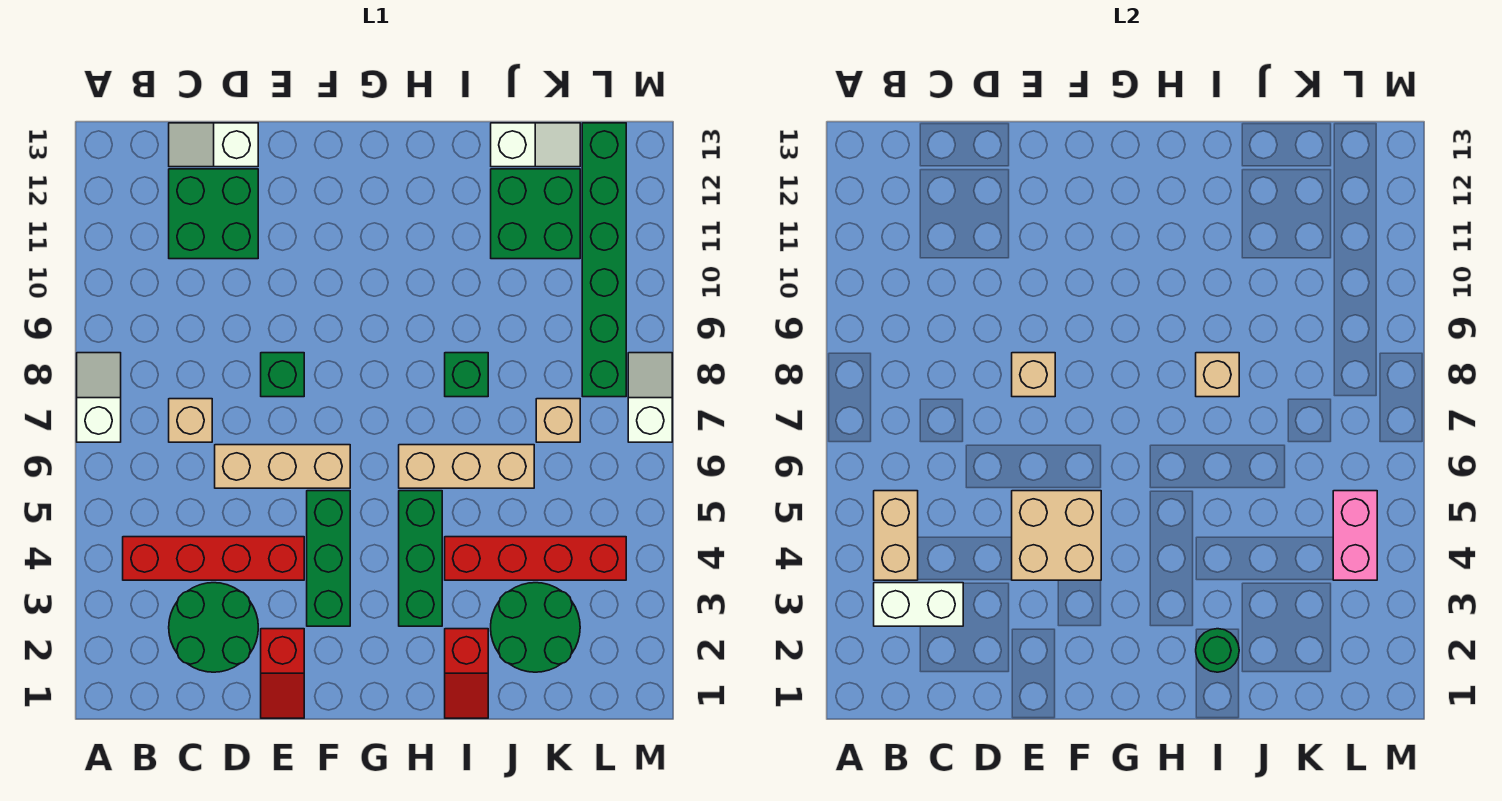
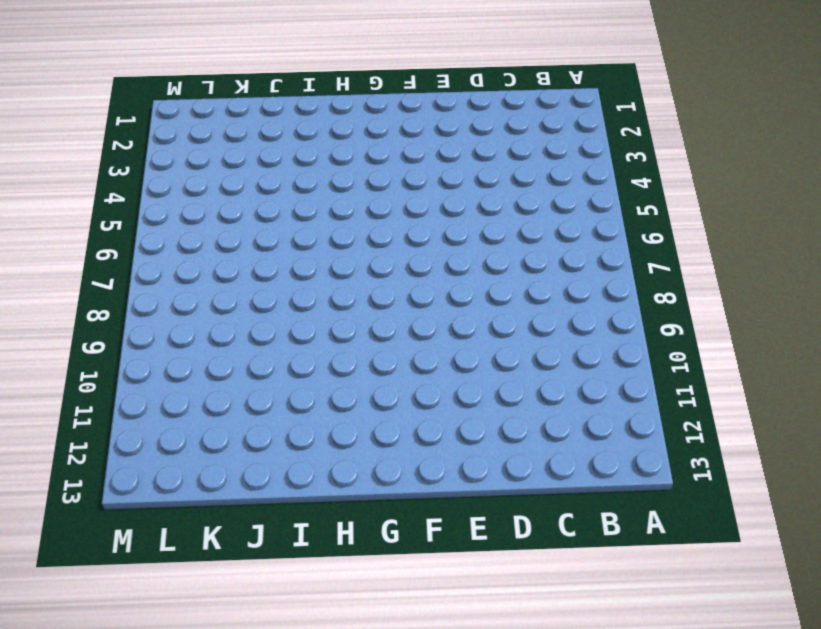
none -> white 1x2 slope [77,353,121,442]
none -> red 1x4 brick [123,537,304,580]
none -> green 2x2 round brick [169,583,258,672]

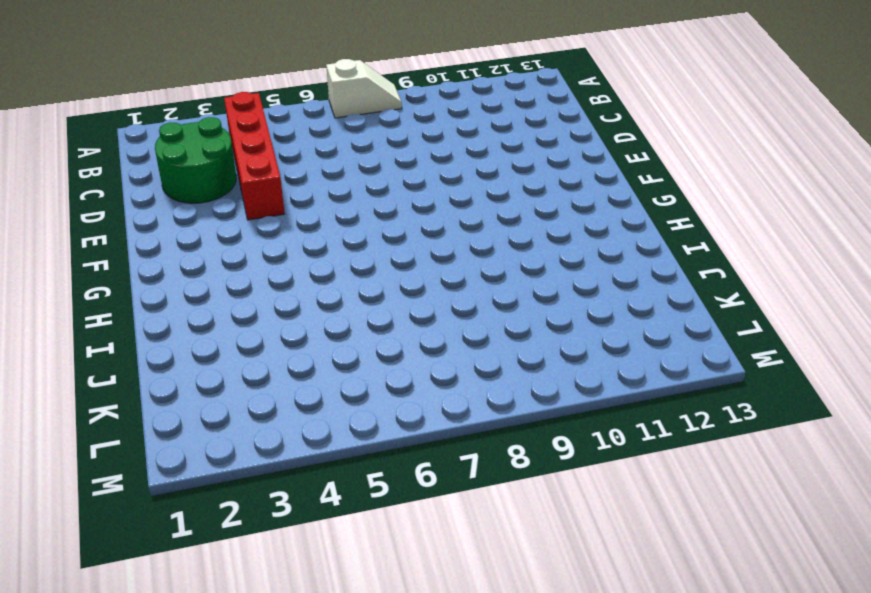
none -> tan 1x1 brick [169,399,212,442]
none -> green 2x2 brick [169,169,258,259]
none -> white 1x2 slope [169,123,258,167]

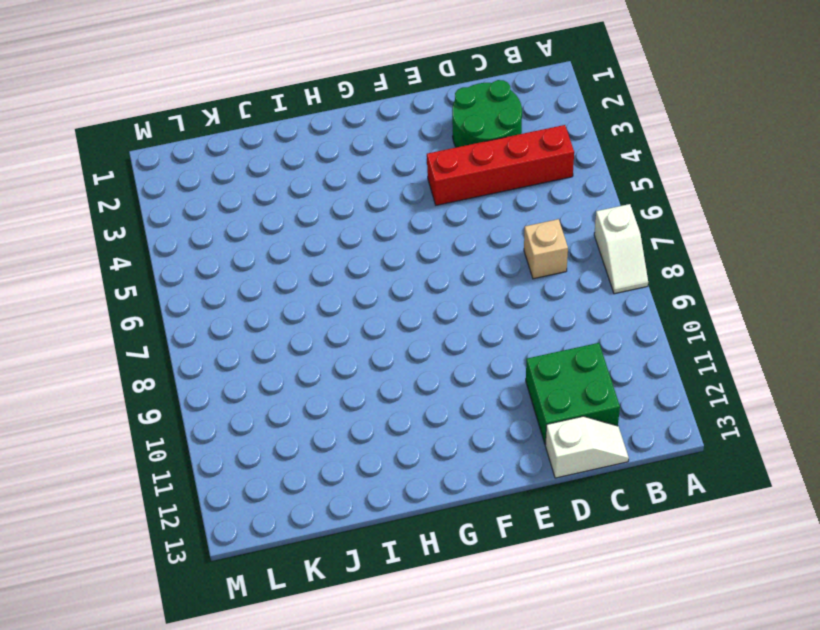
none -> tan 1x3 brick [215,445,350,488]
none -> red 1x2 slope [261,629,304,718]
none -> green 1x1 brick [261,353,304,397]

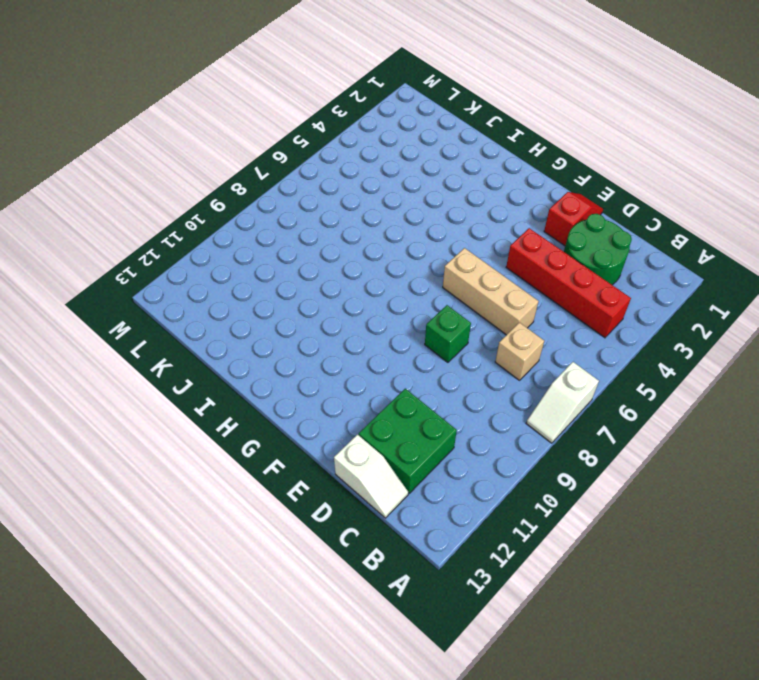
none -> green 1x3 brick [307,491,350,626]
none -> green 1x3 brick [399,491,442,626]
none -> tan 1x3 brick [399,445,534,488]

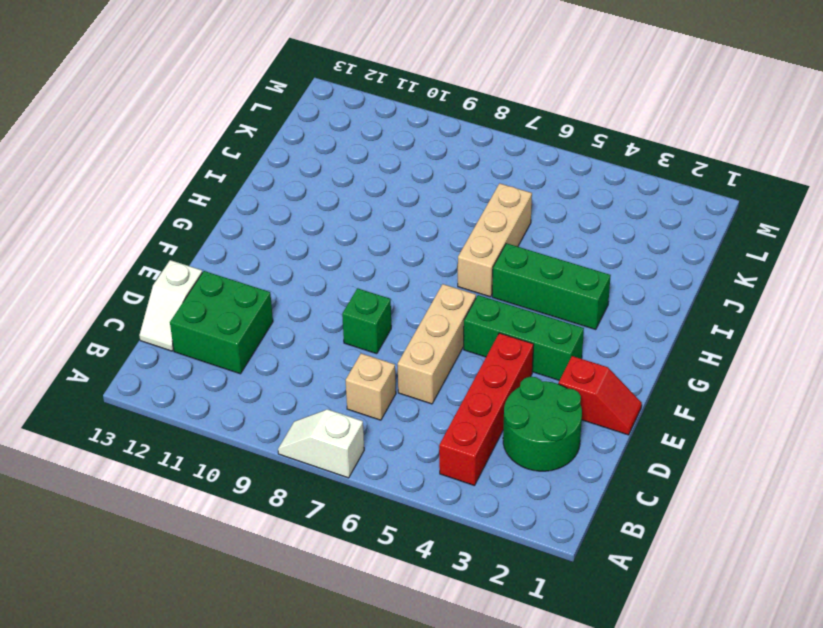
none -> red 1x2 slope [445,629,488,718]
none -> red 1x4 brick [445,537,626,580]
none -> green 1x1 brick [445,353,488,397]

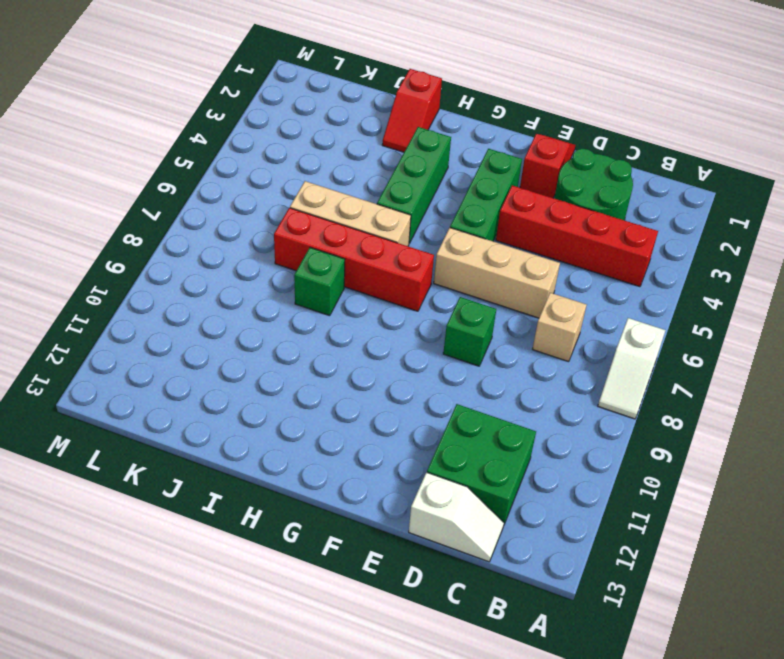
red 1x4 brick [274,208,434,311] -> red 1x4 brick moved to [445,537,626,580]
red 1x2 slope [382,69,442,152] -> red 1x2 slope turned to [445,629,488,718]
none -> green 2x2 round brick [491,583,580,672]
none -> green 2x2 brick [491,169,580,259]
none -> white 1x2 slope [491,123,580,167]

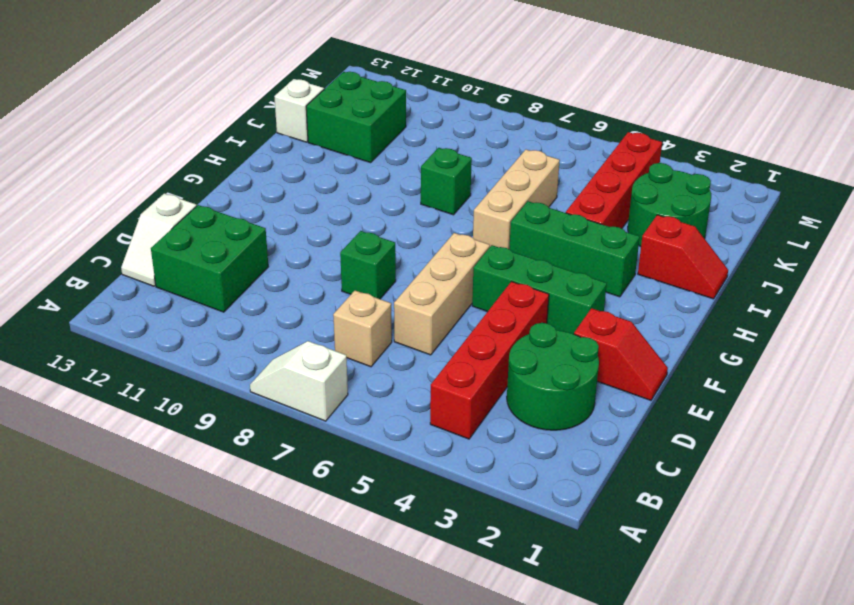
none -> tan 1x1 brick [536,399,580,442]
none -> green 1x6 brick [582,123,626,397]
none -> white 1x2 slope [628,353,672,442]

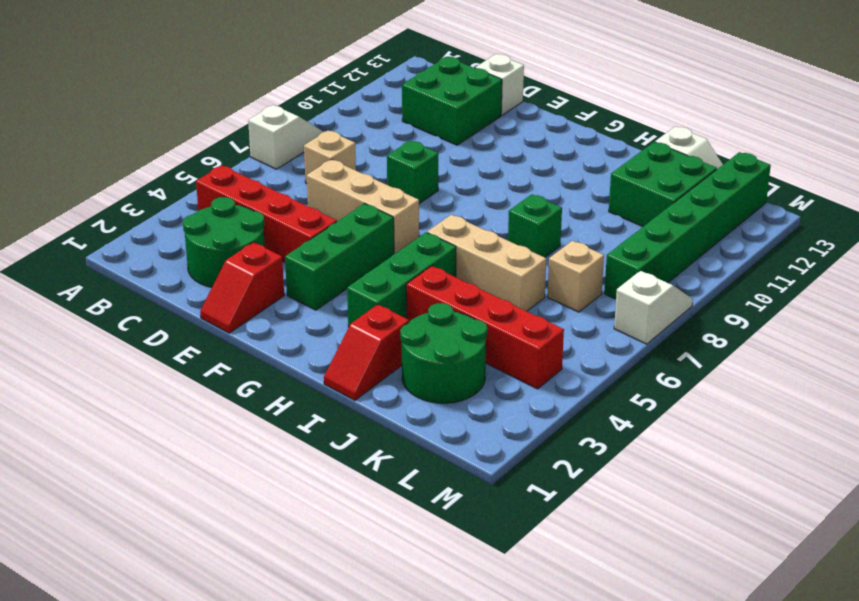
none -> white 1x2 brick [874,583,963,626]
none -> tan 1x2 brick [874,491,918,580]
none -> tan 2x2 brick [1012,491,1101,580]

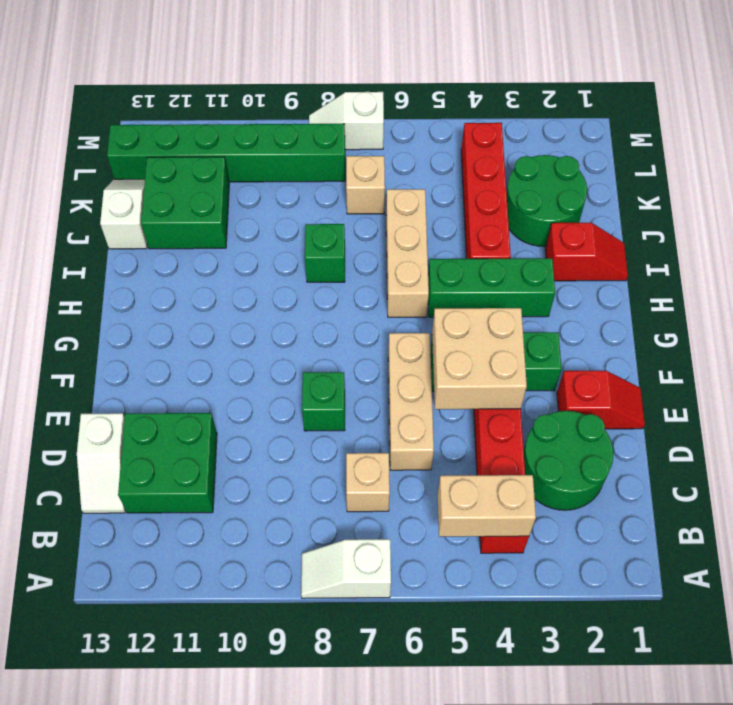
none -> white 1x2 brick [874,583,963,626]
none -> tan 1x1 brick [1012,353,1055,397]
none -> green 1x1 round brick [1196,629,1239,672]

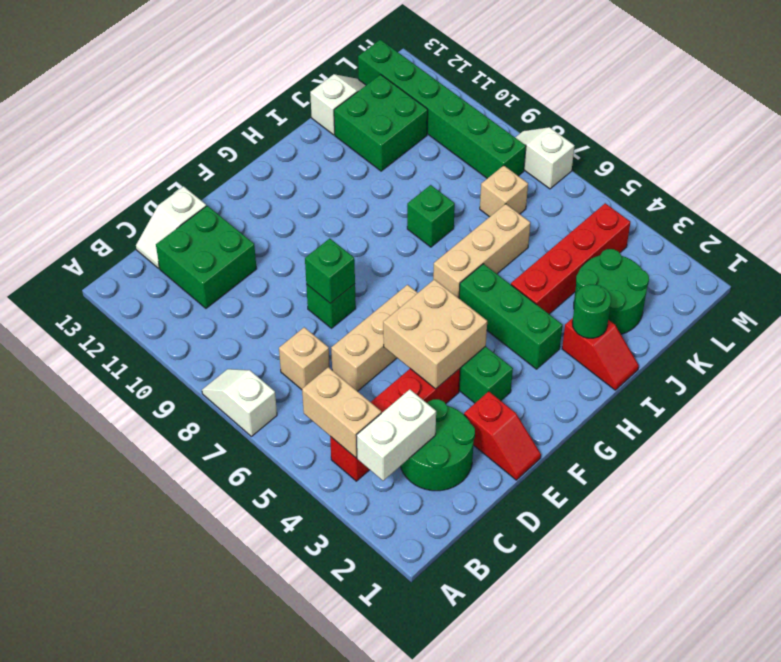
green 1x1 brick [305,238,355,304] -> tan 1x1 brick [1012,353,1055,397]
none -> tan 1x1 brick [1196,353,1239,397]
none -> pink 1x2 brick [1333,491,1377,580]

